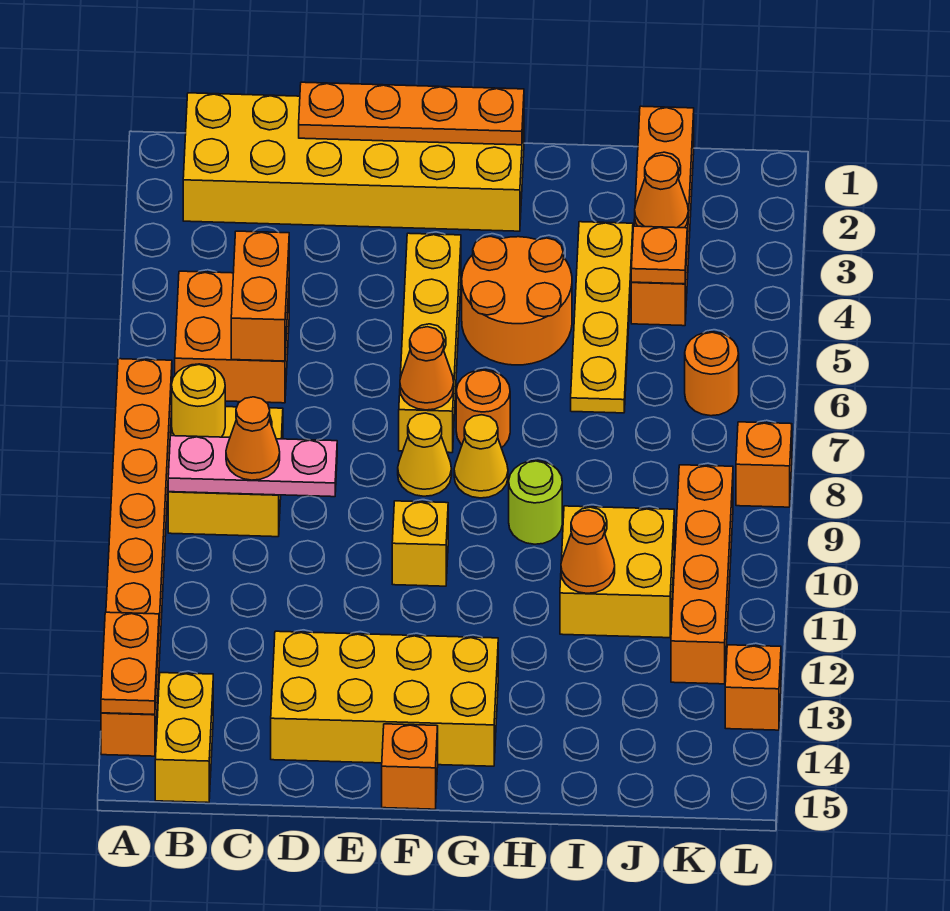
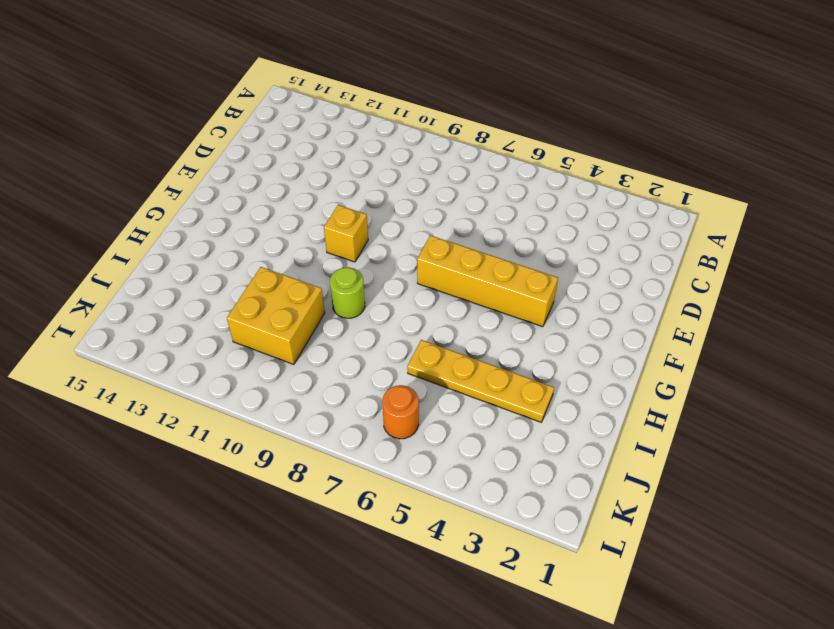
none -> orange 1x8 brick [101,359,172,756]
none -> yellow 2x6 brick [183,93,524,231]
none -> orange 2x2 brick [175,271,289,403]
none -> yellow 2x2 brick [168,407,283,537]

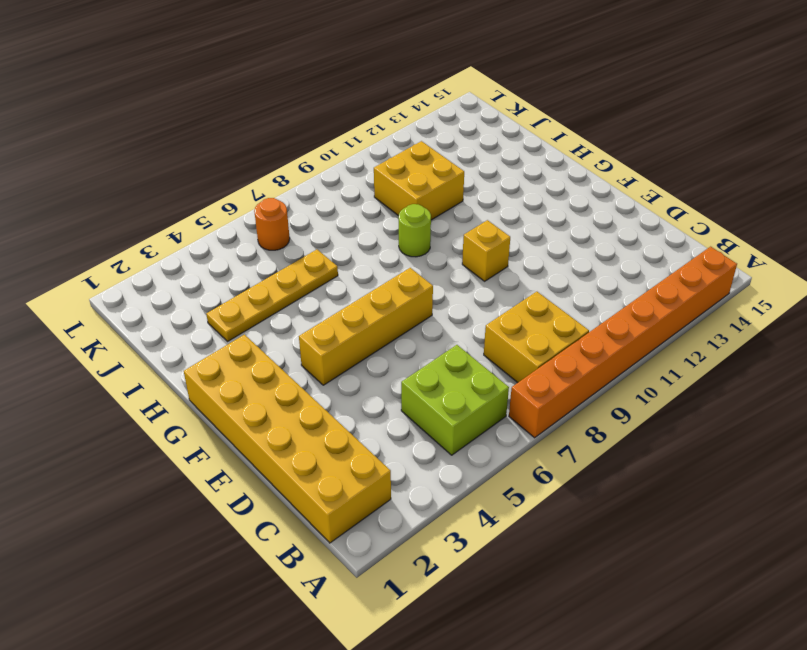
lime 2x2 brick [401,345,509,455] -> orange 2x2 brick [175,271,289,403]
none -> yellow 1x2 brick [155,673,213,803]
none -> yellow 2x4 brick [271,631,498,766]
none -> yellow 1x1 cone [398,413,452,496]
none -> orange 1x1 brick [382,724,438,809]

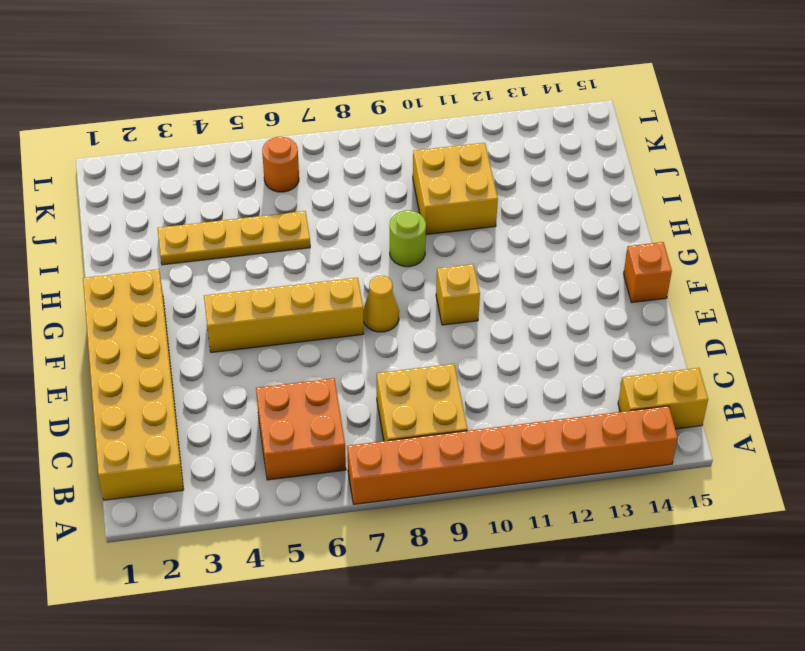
none -> yellow 2x4 brick [271,631,498,766]
none -> orange 2x2 round brick [462,236,572,365]
none -> orange 1x1 round brick [456,370,510,448]
none -> yellow 1x1 cone [454,415,508,498]

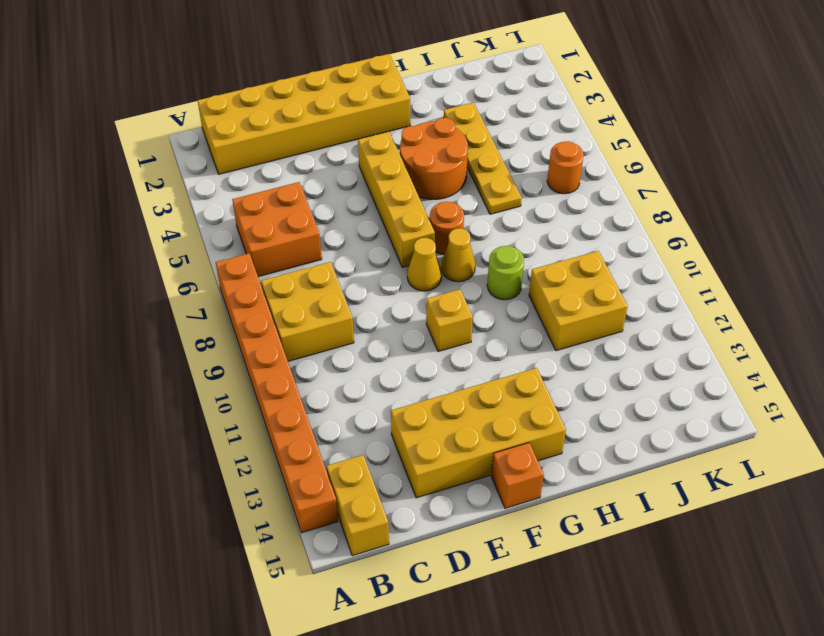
none -> orange 1x4 brick [631,106,694,326]
none -> orange 1x4 brick [671,465,733,684]
none -> orange 1x1 brick [736,422,792,507]
none -> orange 1x1 brick [725,645,781,730]

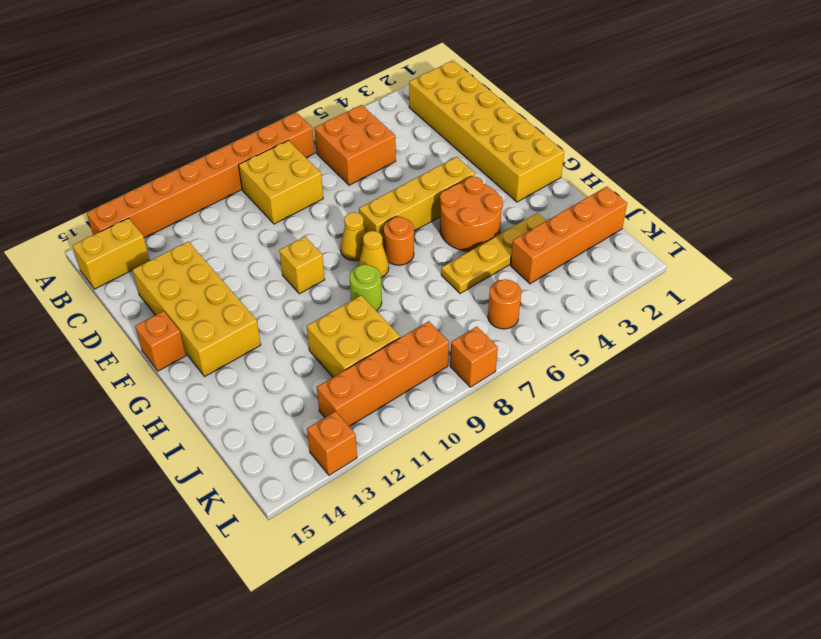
none -> orange 1x2 plate [101,612,159,714]
none -> yellow 1x1 round brick [172,364,225,437]
none -> pink 1x3 plate [168,436,337,497]
none -> orange 1x2 brick [231,231,289,361]

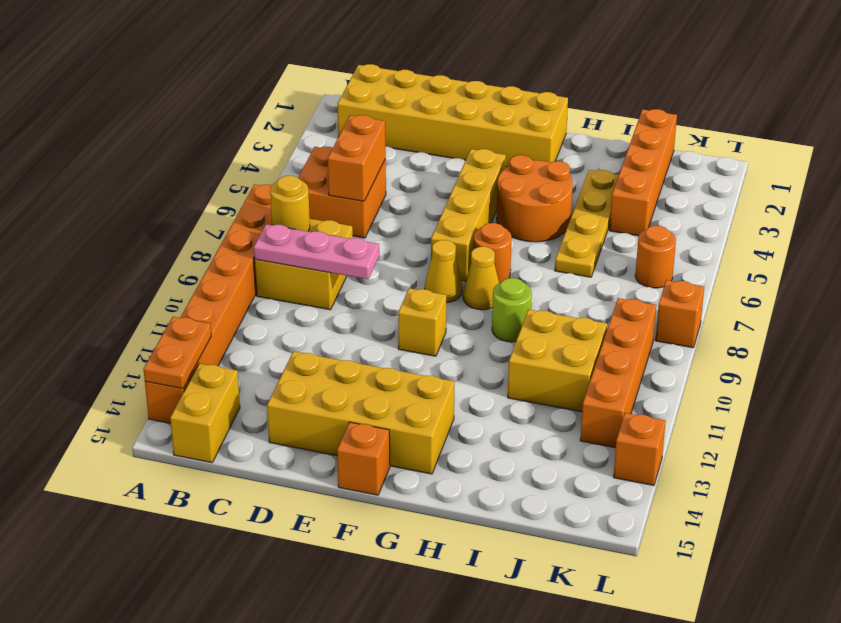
none -> orange 1x4 plate [299,82,524,145]
none -> orange 1x1 cone [400,327,454,410]
none -> orange 1x1 cone [561,510,615,593]
none -> orange 1x1 cone [635,155,688,228]

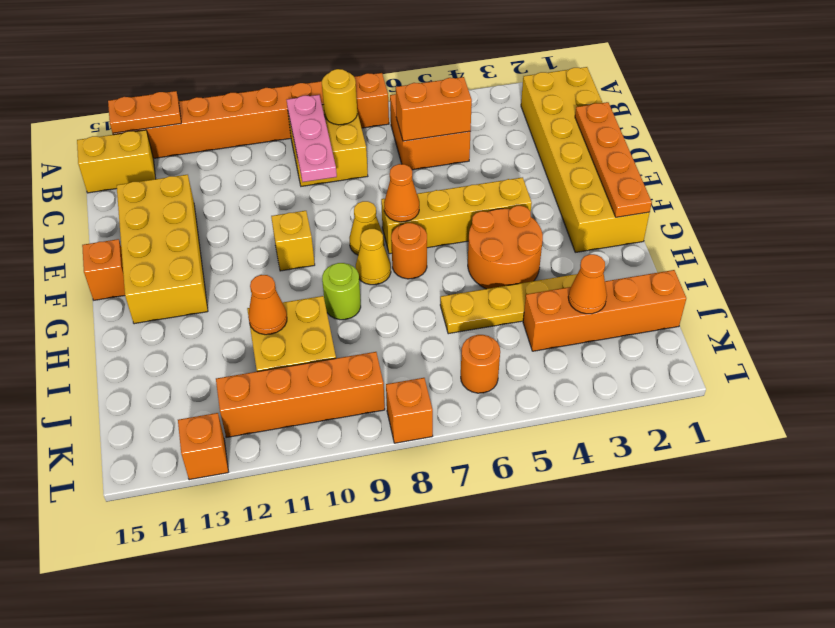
none -> orange 1x1 plate [631,226,687,284]
none -> orange 1x1 cone [226,397,280,480]

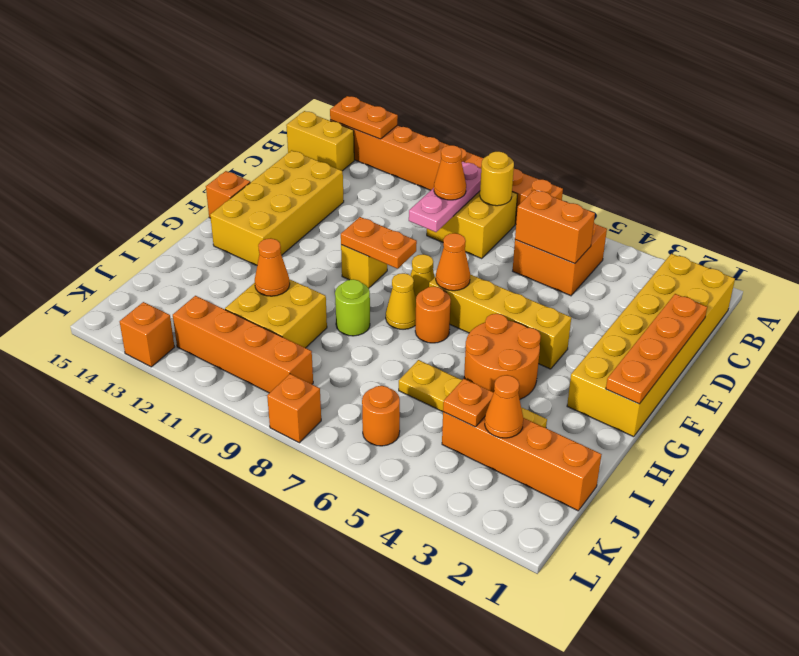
orange 1x2 plate [341,217,417,269] -> none

